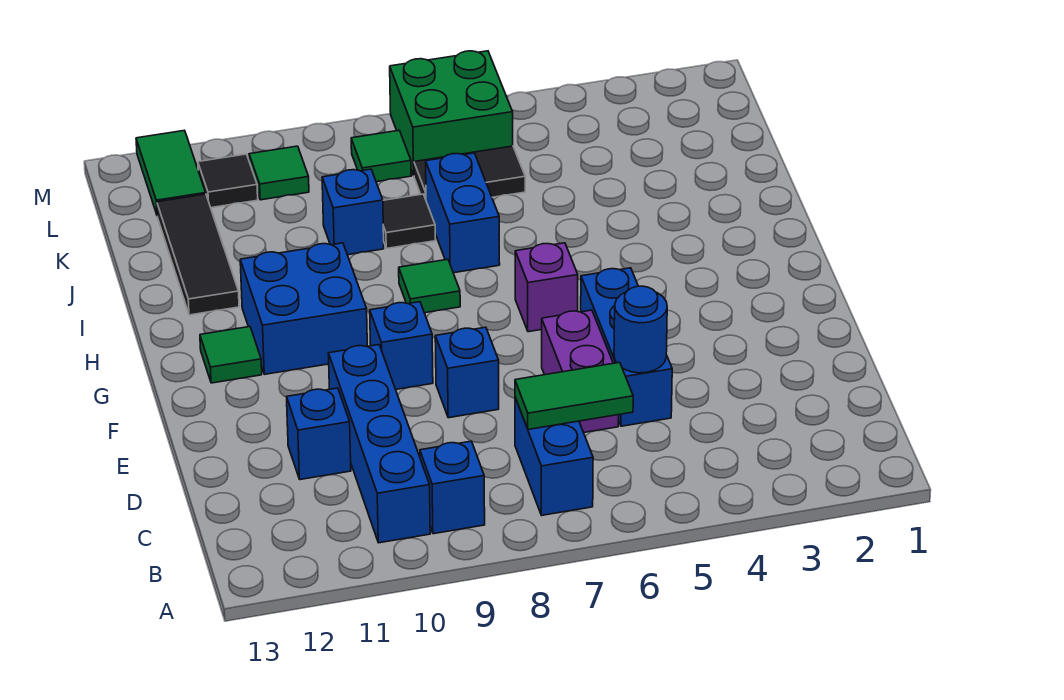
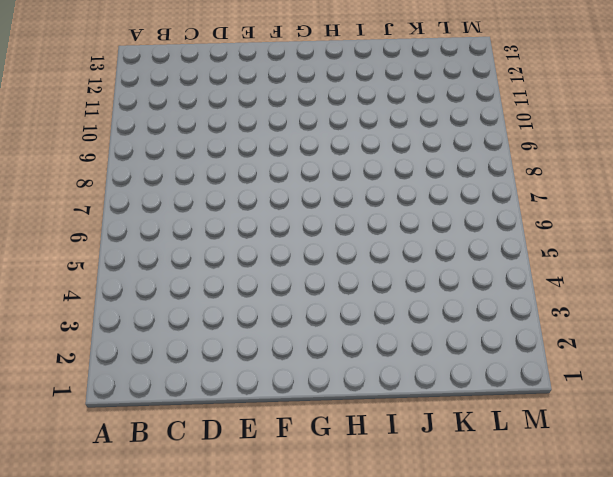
none -> blue 1x2 brick [515,397,593,515]
none -> blue 1x1 brick [420,441,485,534]
none -> blue 1x4 brick [328,345,430,543]

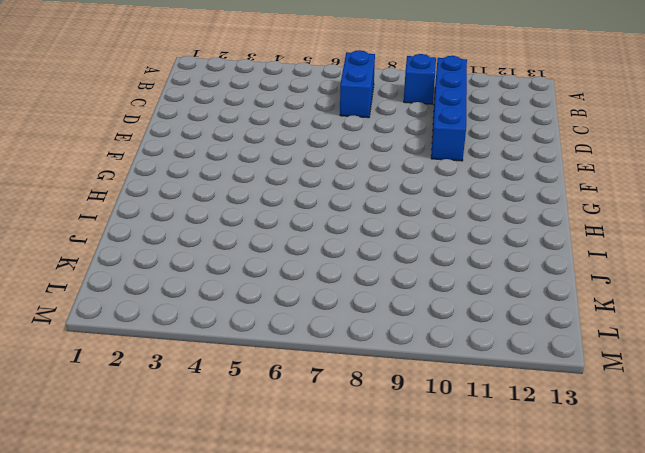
none -> blue 1x3 brick [581,268,672,426]
none -> purple 1x2 brick [542,310,619,433]
none -> blue 1x1 brick [287,388,351,480]

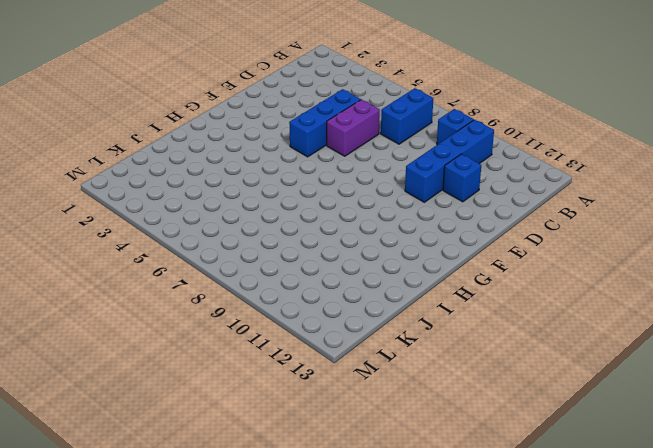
none -> blue 1x1 brick [435,327,499,418]
none -> blue 1x1 brick [370,302,433,389]
none -> purple 1x1 brick [515,243,578,332]

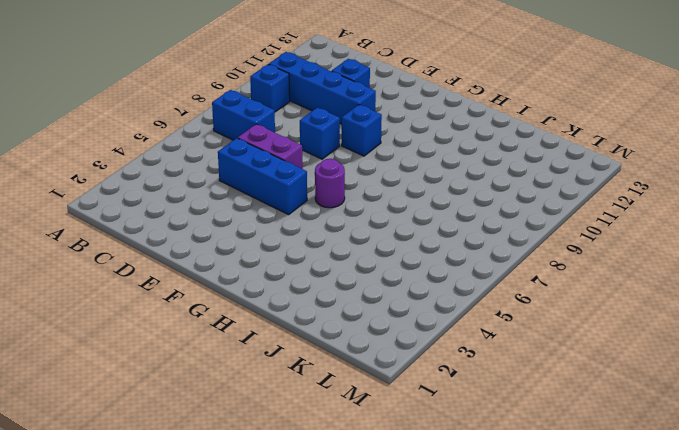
purple 1x1 round brick [315,159,345,208] -> purple 1x1 brick [515,243,578,332]
none -> blue 2x2 brick [240,243,367,374]
none -> green 1x1 tile [200,327,262,383]
none -> green 1x1 tile [399,259,460,313]

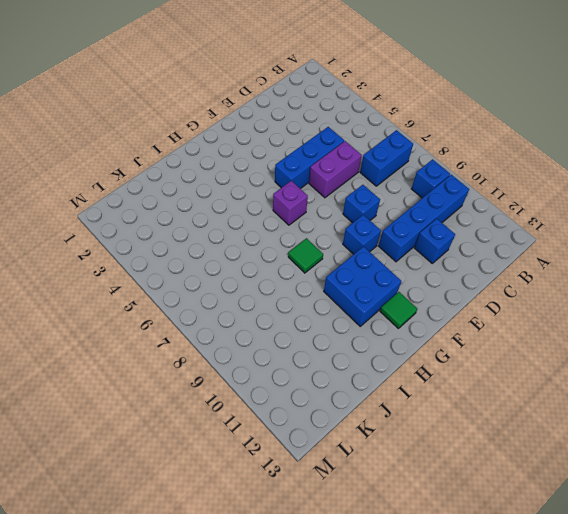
none -> blue 1x2 brick [426,153,500,273]
none -> black 1x3 tile [157,194,239,315]
none -> black 1x1 tile [383,194,435,249]

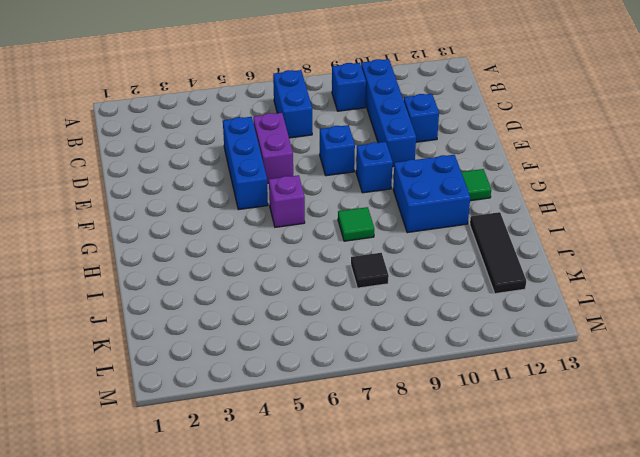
none -> blue 1x2 brick [426,153,500,273]
none -> blue 1x1 brick [322,169,384,255]
none -> black 1x2 tile [414,146,525,199]

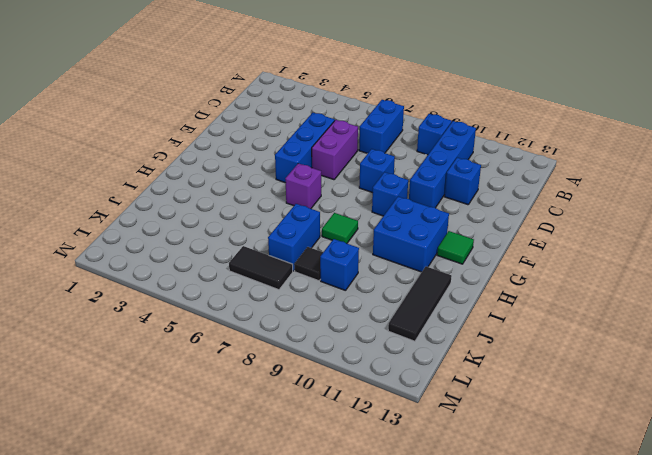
none -> green 2x2 brick [390,51,513,175]
none -> green 1x1 tile [351,130,411,182]
none -> green 1x1 tile [249,146,309,200]

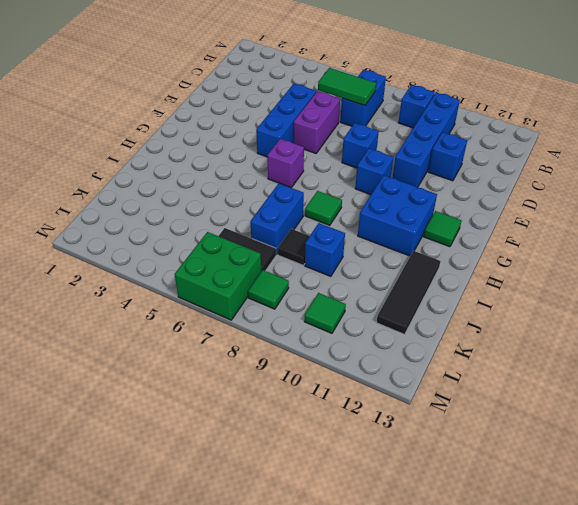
none -> black 1x1 tile [198,154,258,208]
none -> green 1x2 tile [136,130,206,216]
none -> blue 1x1 round brick [614,286,667,373]

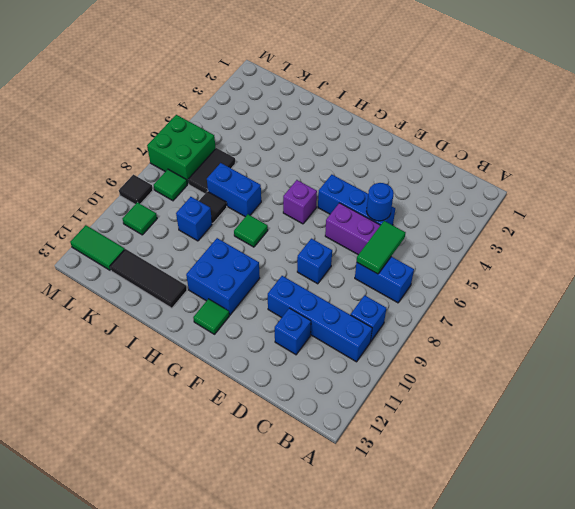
black 1x1 tile [119,175,153,204] -> black 1x1 tile moved to [198,154,258,208]
none -> blue 1x1 brick [370,302,433,389]

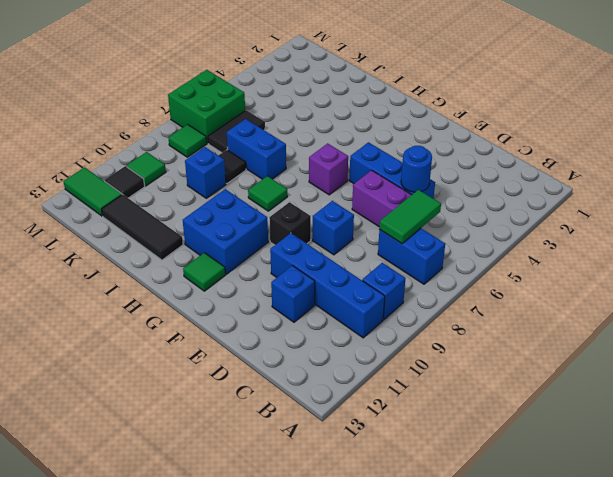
black 1x1 brick [269,202,311,245] -> blue 1x1 brick [370,302,433,389]

